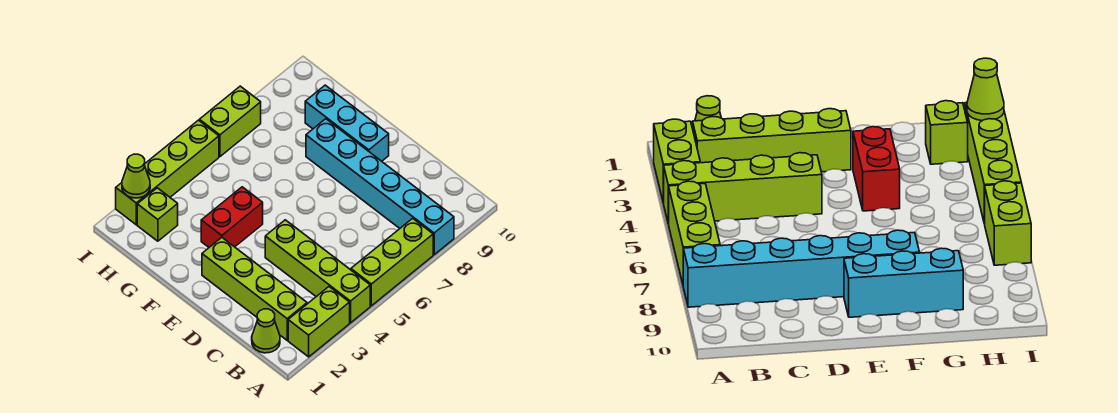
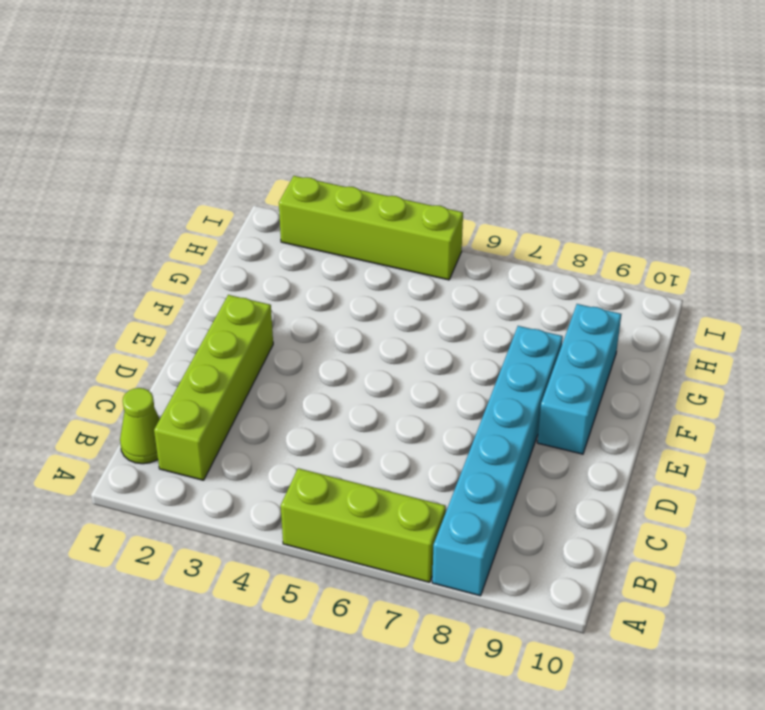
none -> lime 1x2 brick [288,287,350,357]
none -> lime 1x4 brick [265,220,370,323]
none -> red 1x2 brick [201,187,263,247]

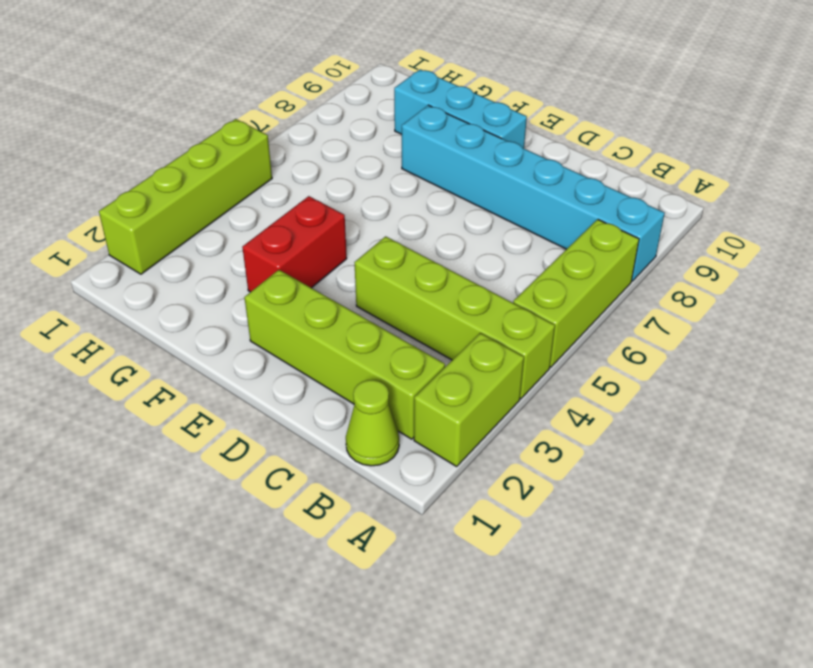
none -> lime 1x1 brick [137,188,178,241]
none -> lime 1x2 brick [199,86,261,157]
none -> lime 1x1 cone [122,154,150,198]

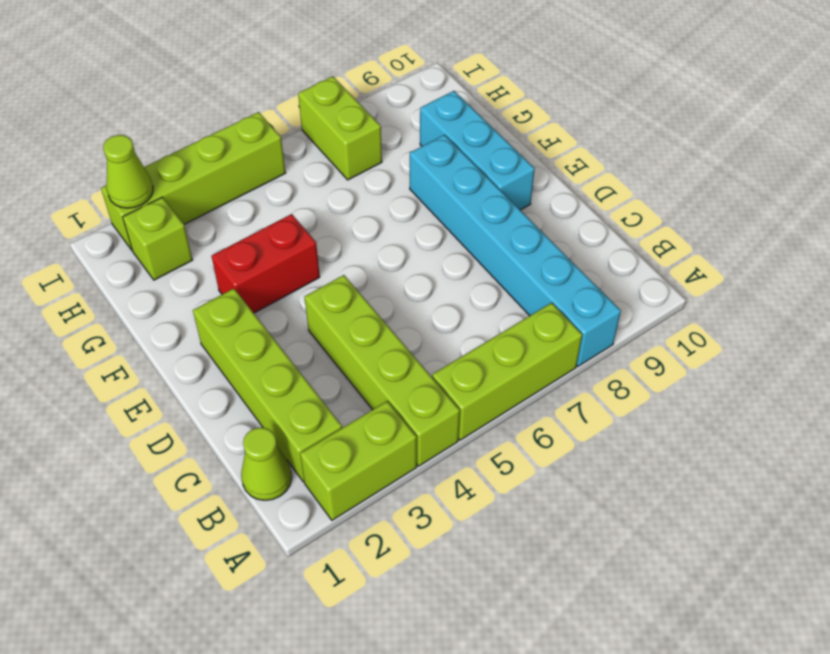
lime 1x2 brick [298,77,382,180] -> lime 1x2 brick turned to [199,86,261,157]

